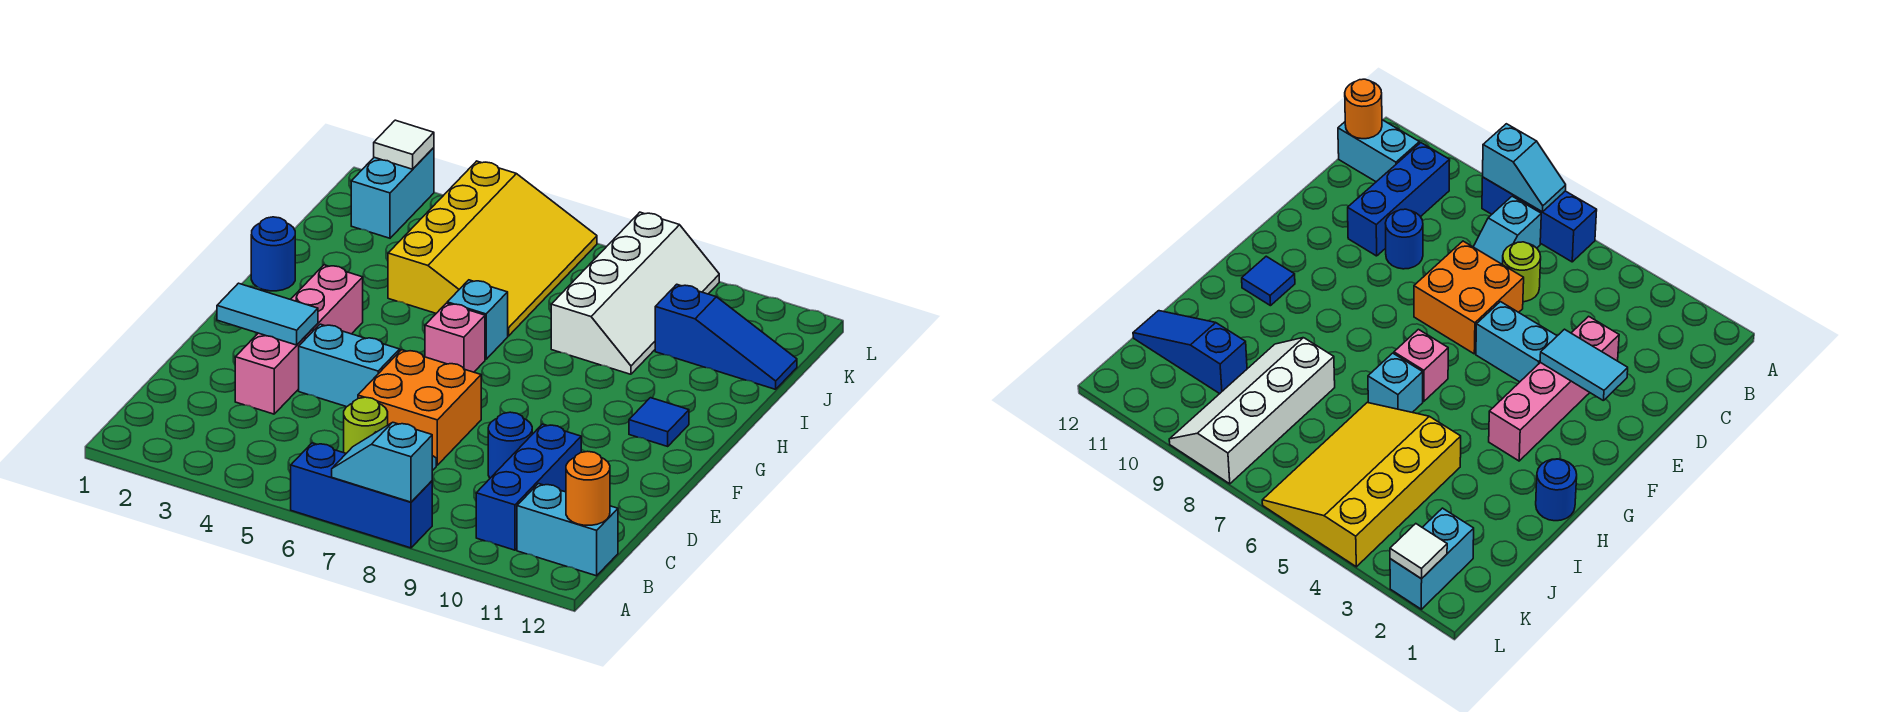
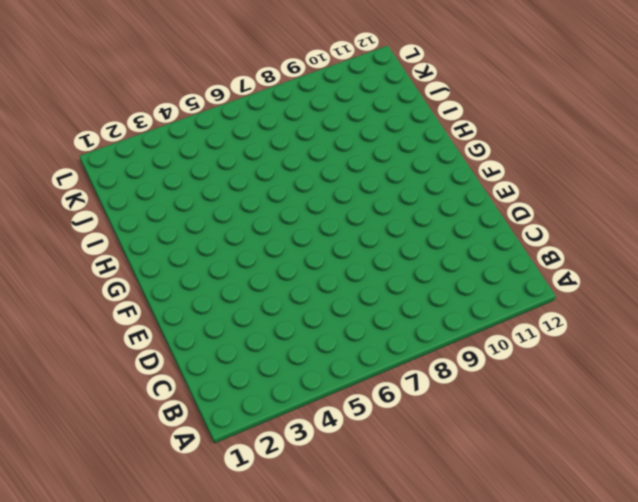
none -> blue 1x3 brick [291,443,432,548]
none -> cyan 1x2 slope [1473,196,1541,265]
none -> blue 1x3 brick [476,424,581,550]

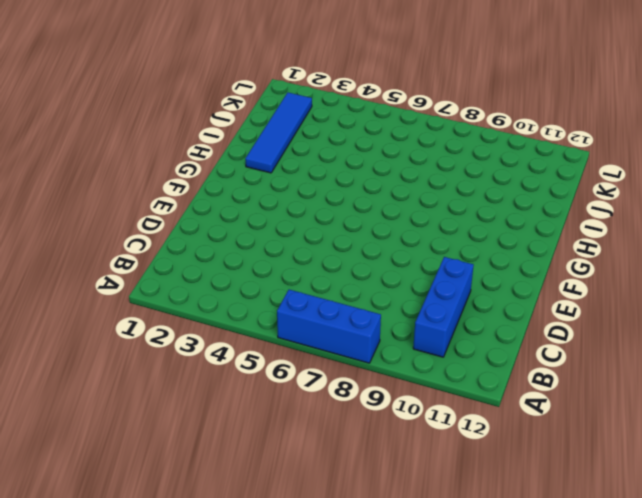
blue 1x4 tile [245,93,312,173] -> cyan 1x2 brick [351,148,434,238]
none -> cyan 1x2 slope [1473,196,1541,265]
none -> cyan 1x2 brick [517,484,618,576]
none -> lime 1x1 round brick [344,397,388,453]

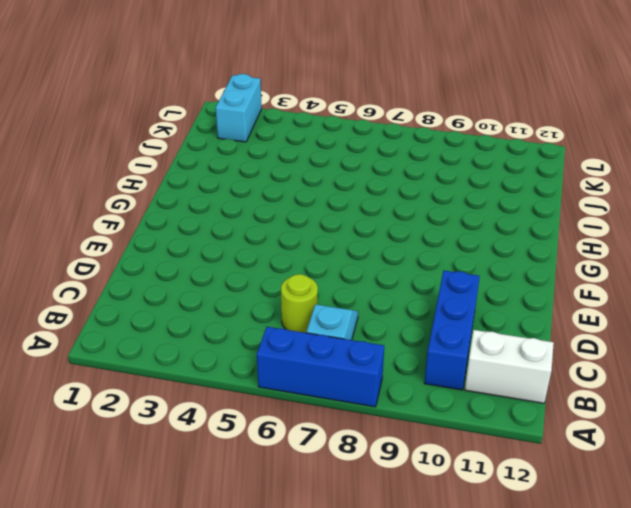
white 1x2 brick [465,330,554,403] -> cyan 1x2 brick [517,484,618,576]
none -> pink 1x4 brick [235,265,363,414]
none -> orange 2x2 brick [358,350,481,465]
none -> blue 1x1 round brick [488,412,532,478]

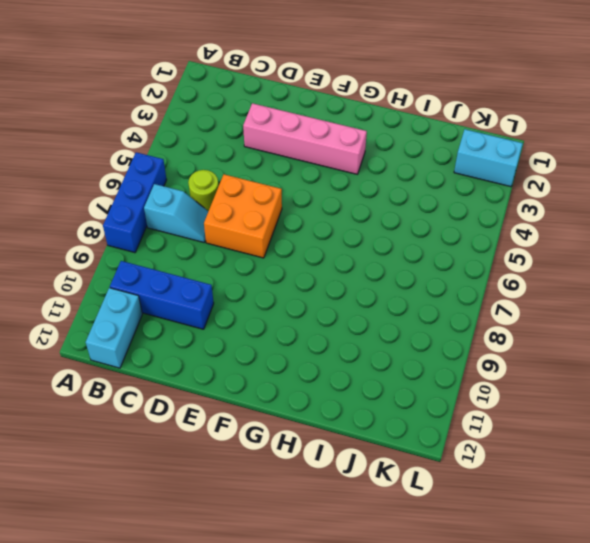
none -> blue 1x1 round brick [488,412,532,478]
none -> cyan 1x2 brick [299,324,400,407]
none -> pink 1x1 brick [425,303,485,372]

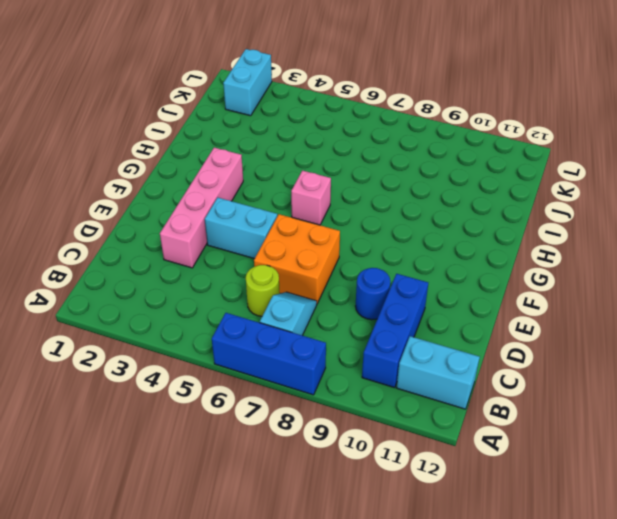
none -> blue 1x1 tile [629,398,689,446]
none -> blue 1x1 round brick [251,217,295,291]
none -> cyan 1x1 brick [447,280,508,359]

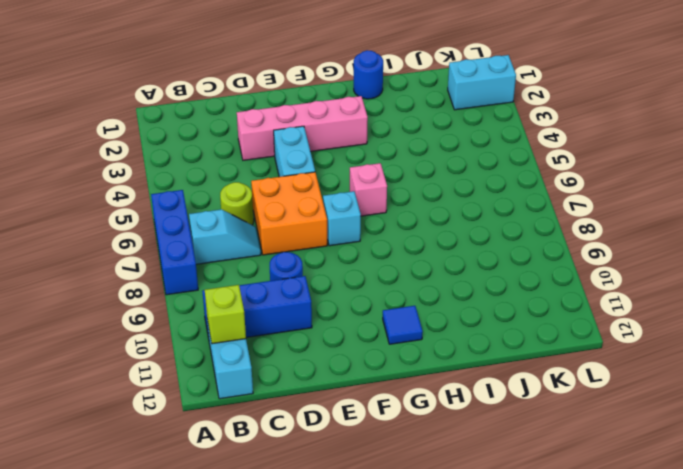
lime 1x1 brick [205,285,246,344] -> none
cyan 1x1 brick [323,191,361,246] -> cyan 1x1 brick moved to [447,280,508,359]
none -> yellow 3x4 slope [388,161,597,336]
none -> white 2x4 slope [551,212,719,374]
none -> blue 1x3 slope [655,284,797,389]

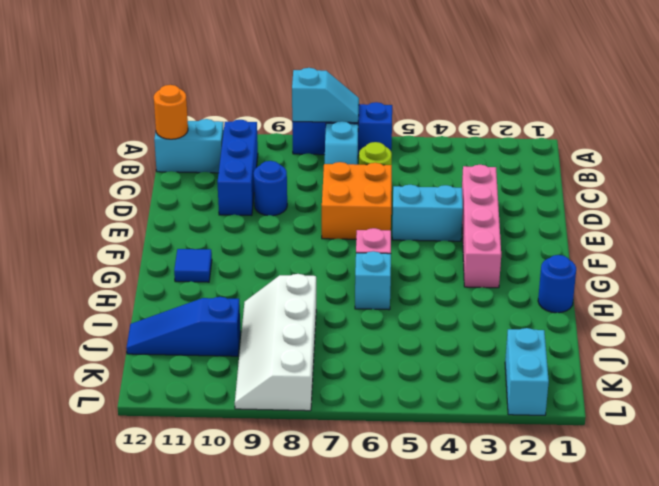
none -> yellow 3x4 slope [388,161,597,336]
none -> cyan 1x2 tile [217,283,318,345]
none -> white 1x1 tile [374,120,434,169]

